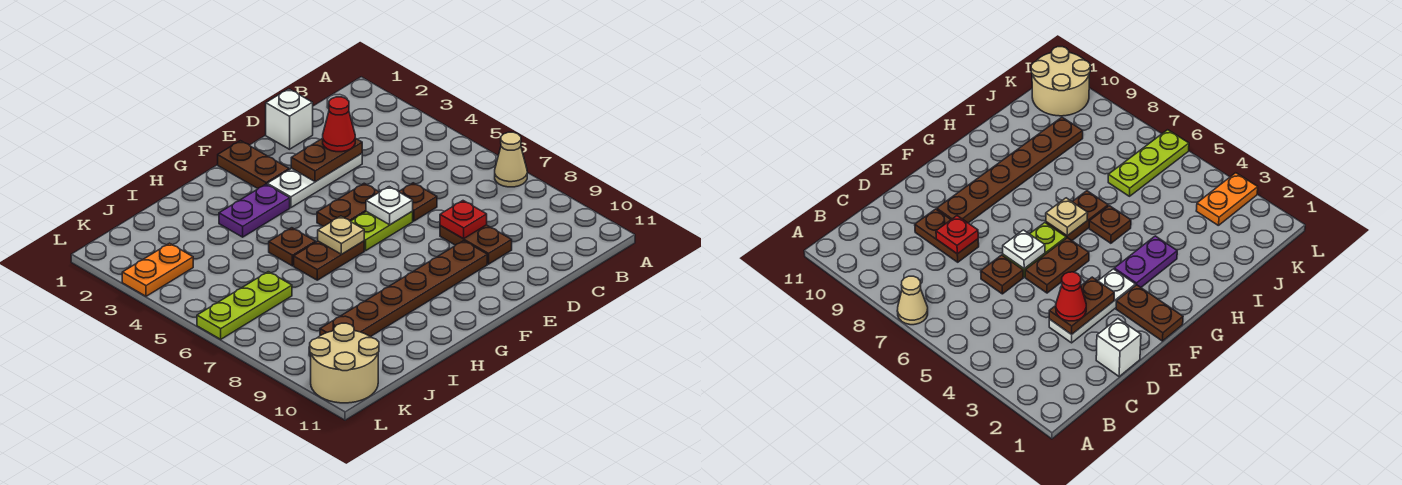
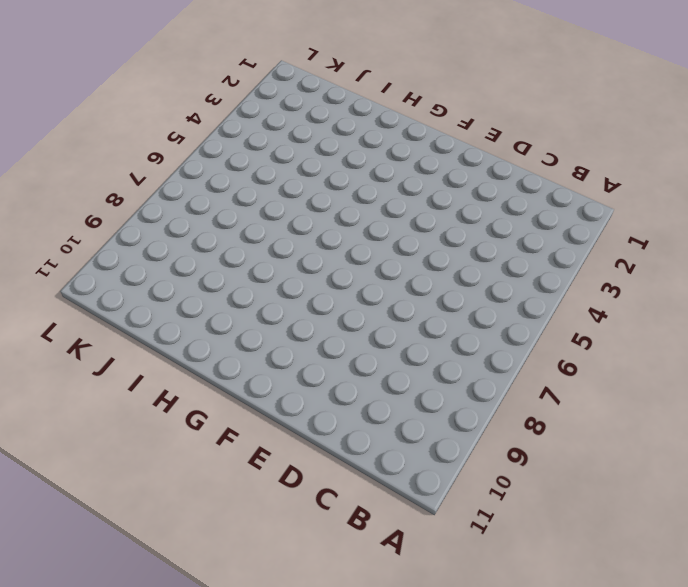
none -> tan 1x1 cone [495,132,527,187]
none -> white 1x1 brick [266,89,313,149]
none -> white 1x3 plate [267,154,362,208]

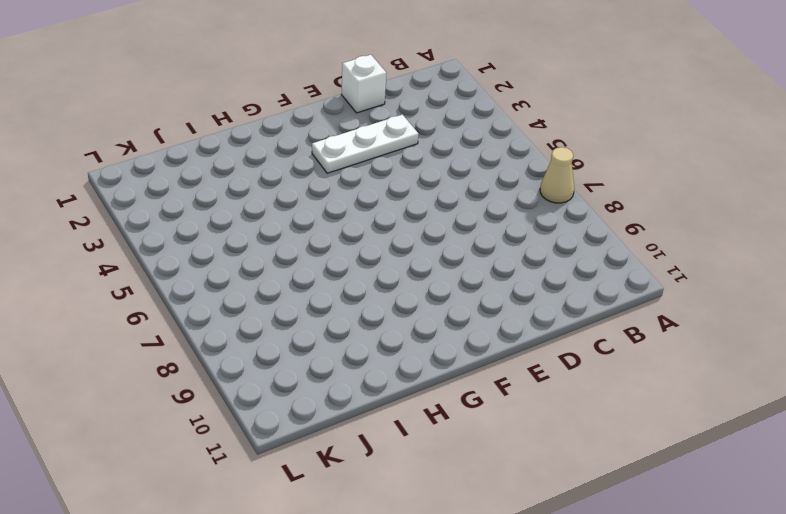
none -> brown 1x1 plate [399,183,437,221]
none -> brown 1x2 plate [440,225,512,264]
none -> brown 1x2 plate [317,183,379,227]

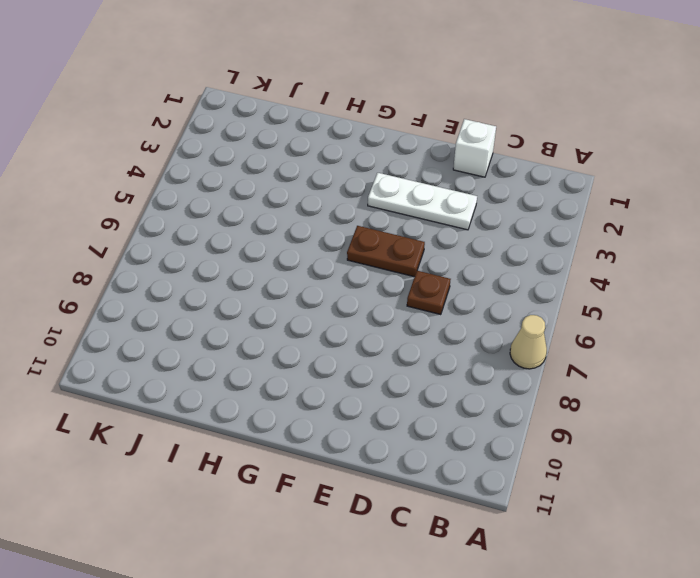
none -> brown 1x2 plate [440,225,512,264]
none -> lime 1x2 plate [350,211,413,251]
none -> brown 1x6 plate [320,241,487,337]

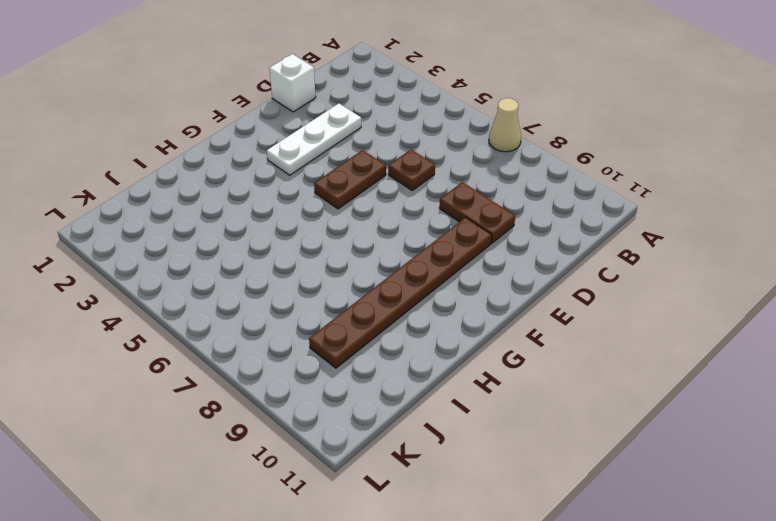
none -> lime 1x2 plate [350,211,413,251]
none -> brown 1x2 plate [218,141,289,188]
none -> purple 1x2 plate [219,184,290,237]

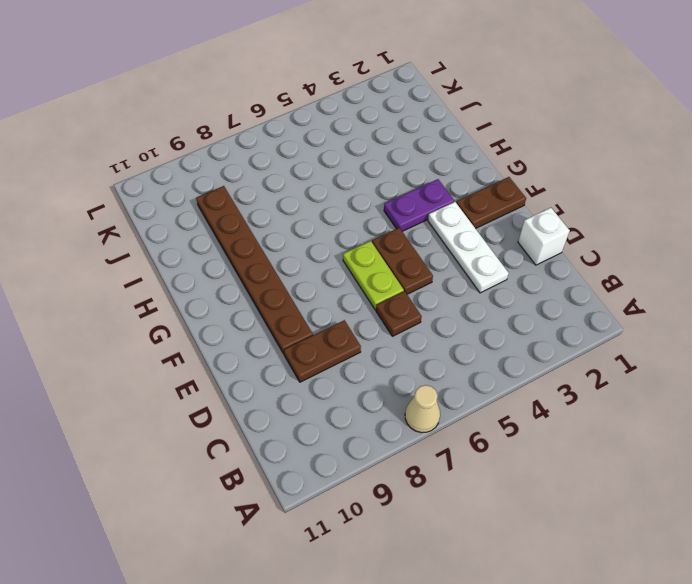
purple 1x2 plate [384,179,454,231] -> purple 1x2 plate turned to [219,184,290,237]
none -> brown 1x2 plate [294,241,364,280]
none -> brown 1x1 plate [269,228,315,266]
none -> lime 1x3 plate [197,272,292,339]

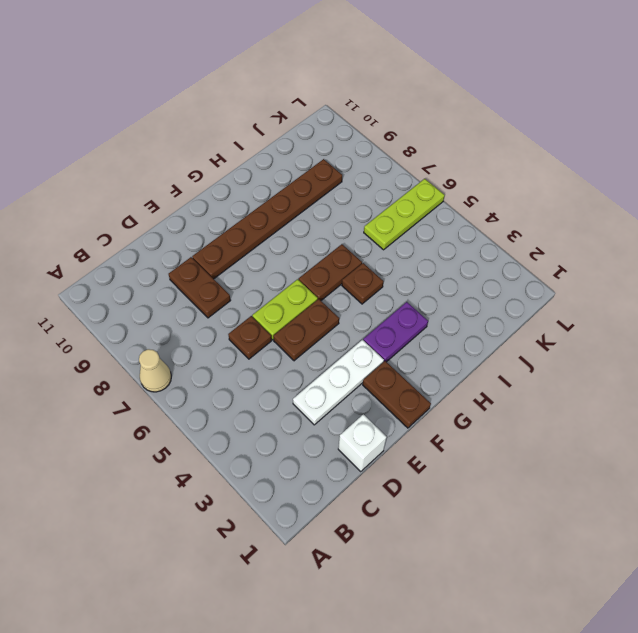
none -> orange 1x2 plate [122,243,193,296]
none -> tan 2x2 round brick [310,323,379,403]
none -> brown 1x2 plate [291,138,362,182]

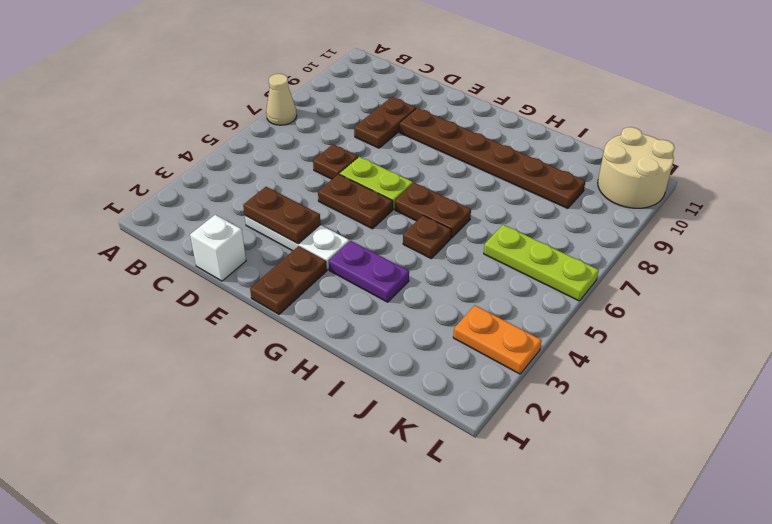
none -> red 1x1 plate [440,201,487,239]
none -> white 1x1 plate [366,187,413,225]
none -> tan 1x1 plate [318,216,364,254]

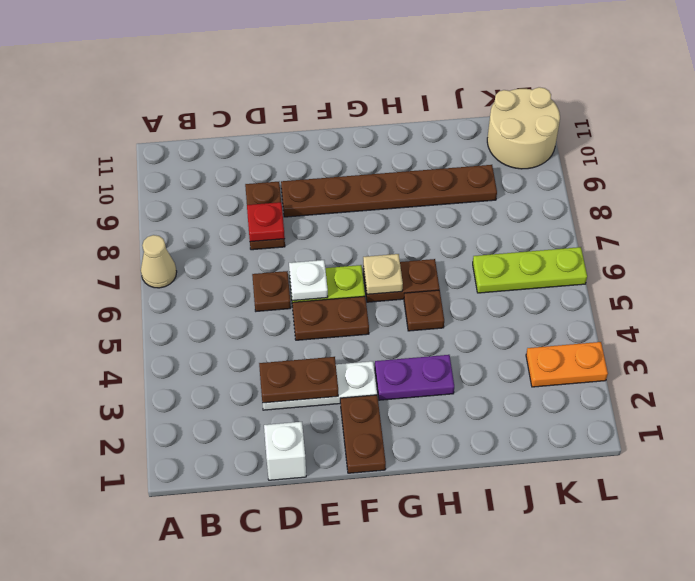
none -> red 1x1 cone [323,97,355,152]

